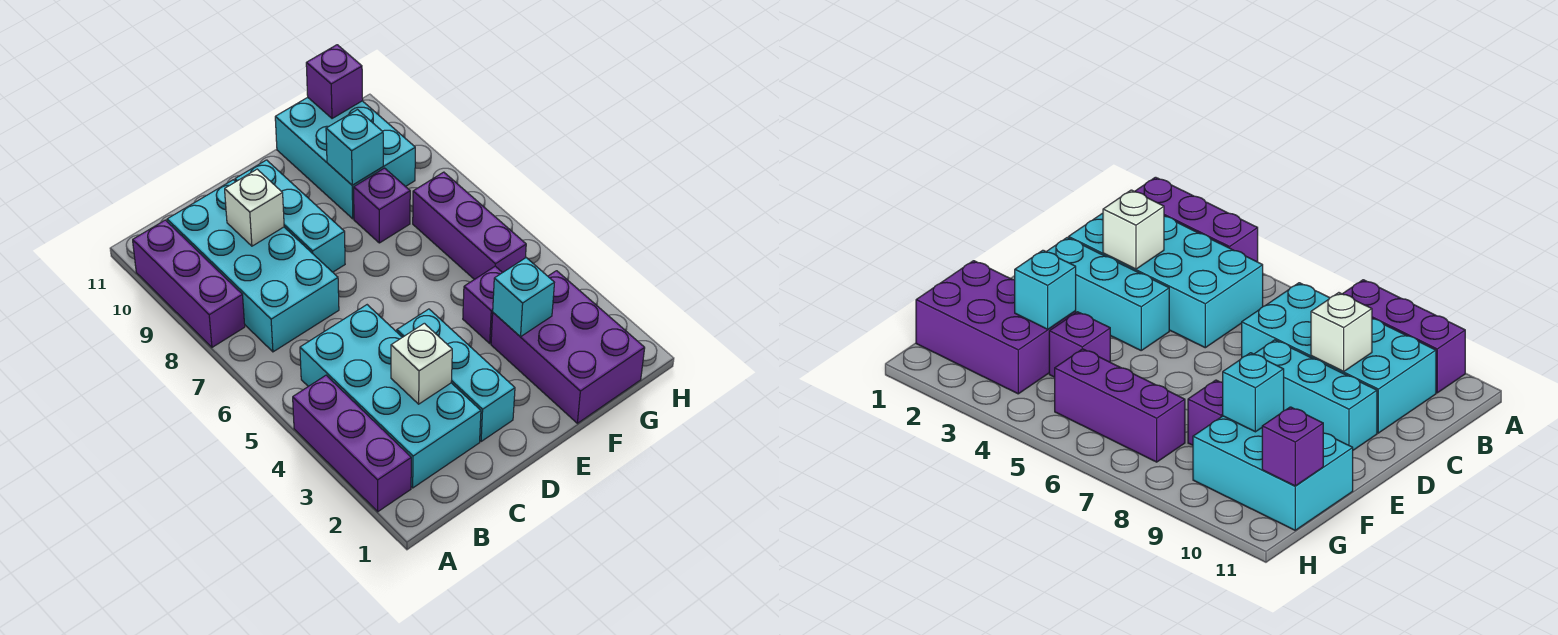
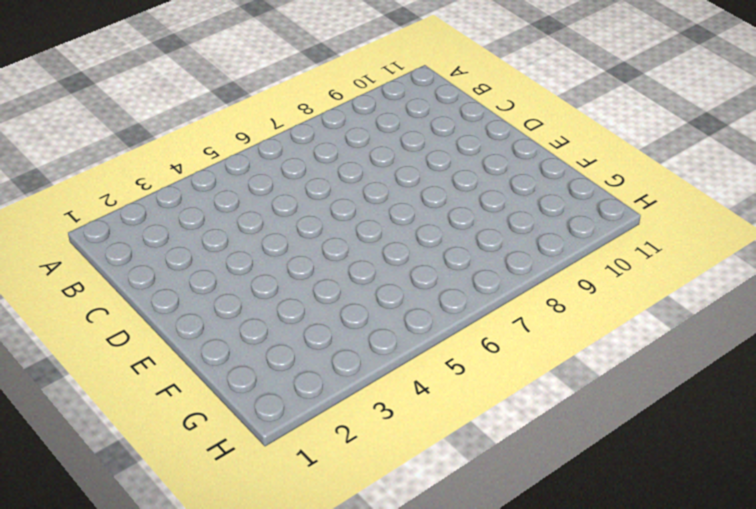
none -> purple 1x3 brick [293,375,411,512]
none -> purple 1x3 brick [133,220,245,347]
none -> cyan 2x4 brick [300,305,481,488]

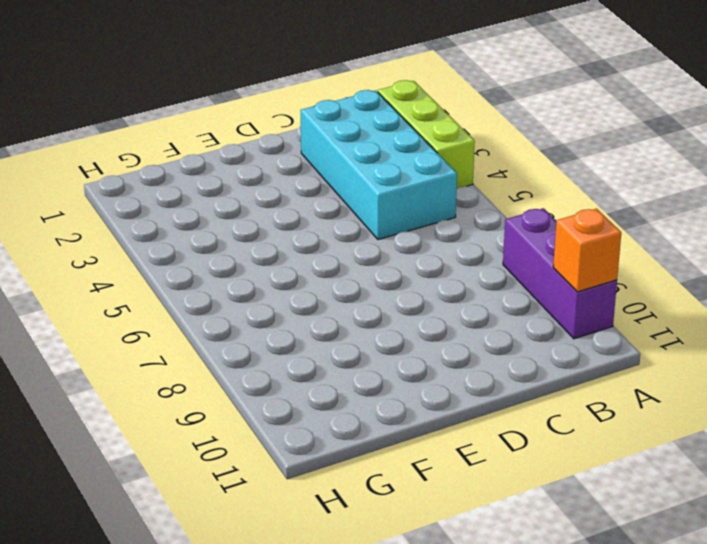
lime 1x3 brick [378,80,475,188] -> purple 1x3 brick [293,375,411,512]
orange 1x1 brick [553,209,621,292] -> none
none -> cyan 2x4 brick [167,180,339,352]
none -> cyan 1x3 brick [397,309,515,442]
none -> cyan 1x3 brick [235,160,345,272]

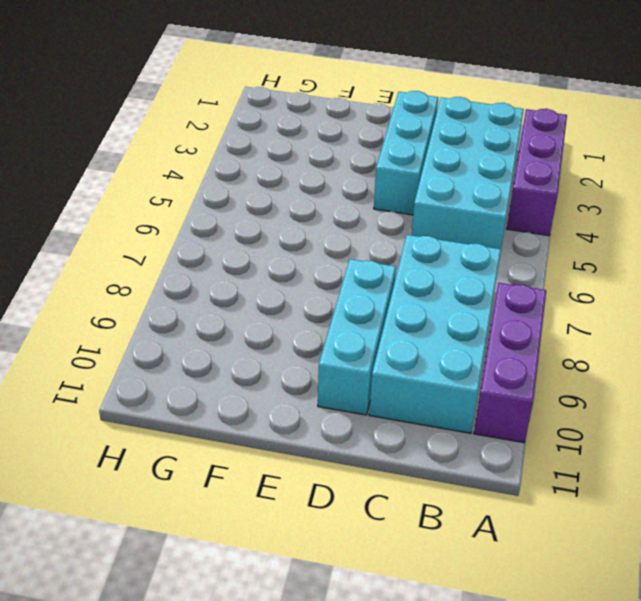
none -> purple 2x3 brick [491,271,645,423]
none -> purple 1x1 brick [463,266,502,343]
none -> purple 1x1 brick [354,168,410,243]

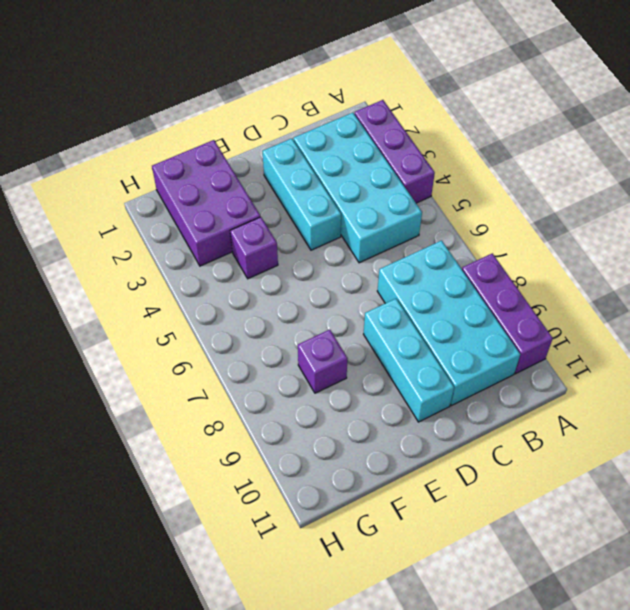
none -> cyan 2x3 brick [275,97,415,219]
none -> purple 1x3 brick [413,172,526,280]
none -> white 1x1 brick [391,323,452,404]

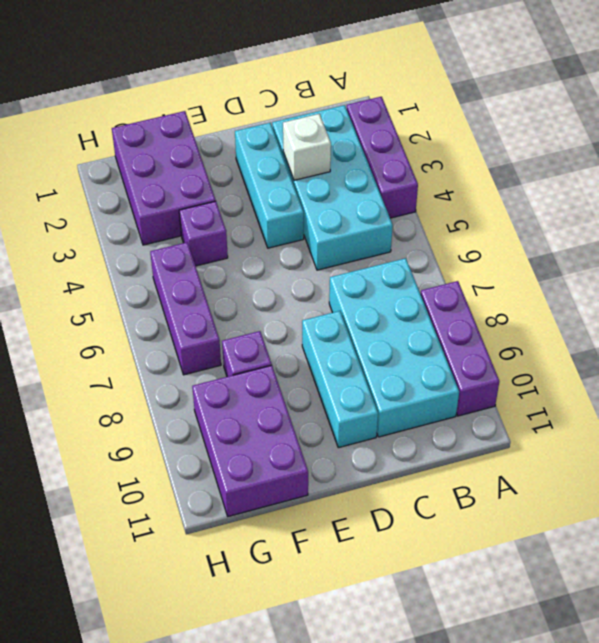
purple 2x3 brick [192,365,308,516] -> cyan 2x3 brick [275,97,415,219]
none -> white 1x1 brick [225,169,284,246]
none -> cyan 1x1 brick [493,258,554,337]
none -> cyan 1x1 brick [326,110,383,185]

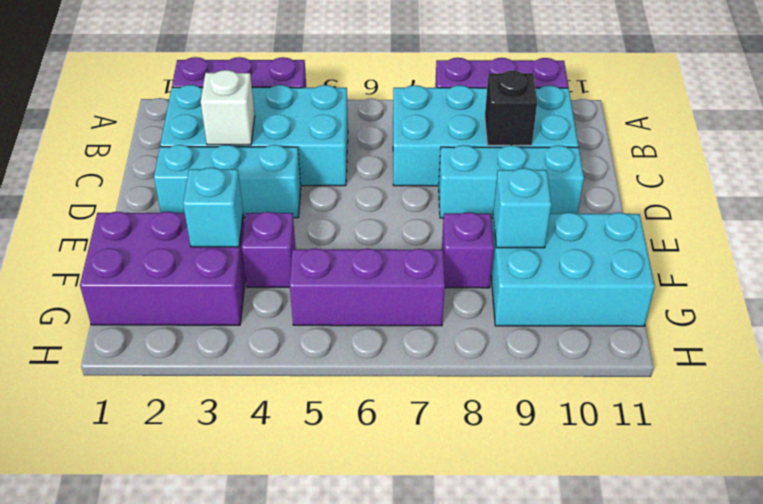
black 1x1 brick [485,71,537,145] -> white 1x1 brick [225,169,284,246]
none -> purple 1x1 brick [306,45,363,119]

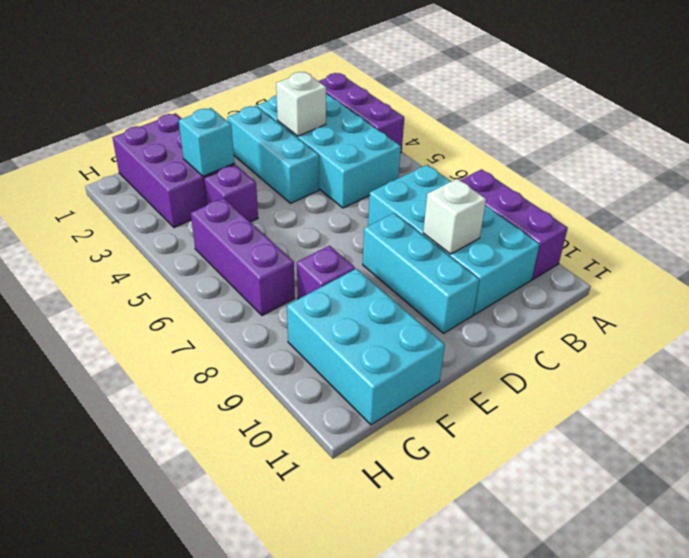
none -> cyan 1x1 brick [326,110,383,185]
none -> purple 1x1 brick [306,45,363,119]

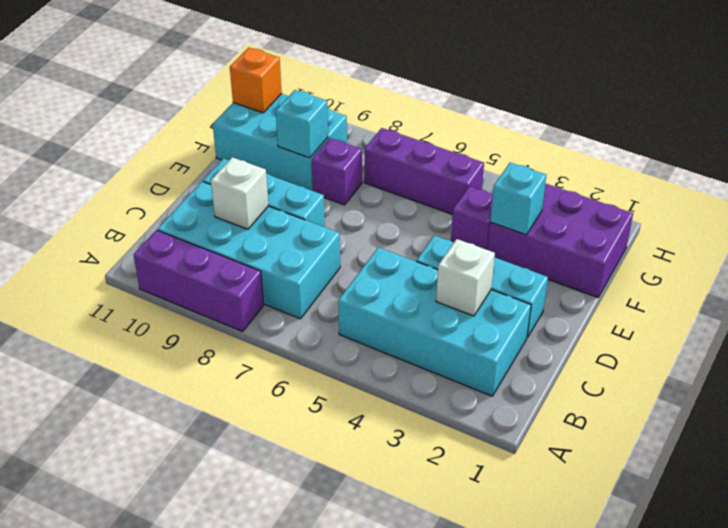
orange 1x1 brick [230,48,282,113] -> purple 1x1 brick [306,45,363,119]
none -> purple 1x3 brick [293,375,411,512]

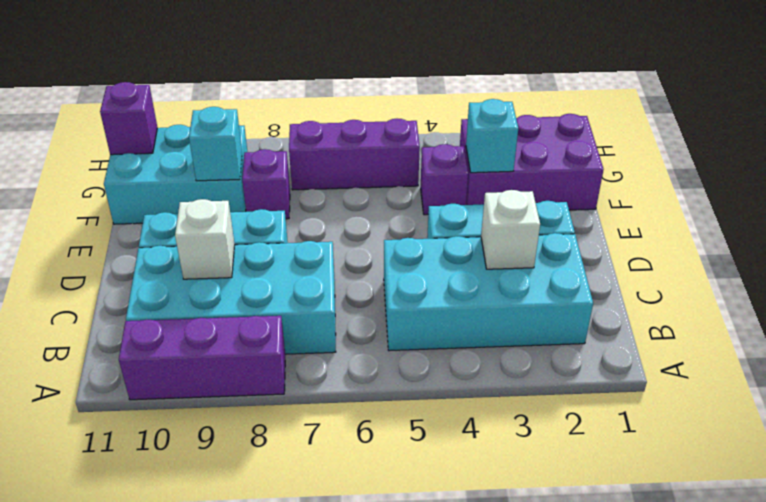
none -> purple 1x3 brick [293,375,411,512]

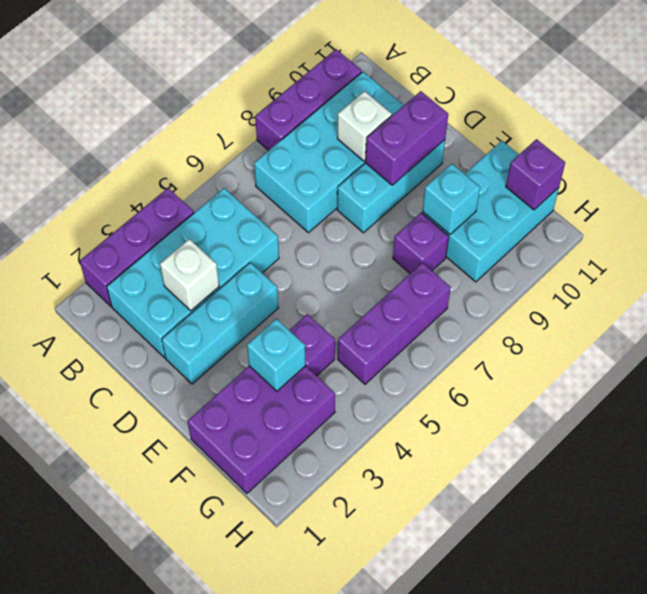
purple 1x2 brick [365,91,448,185] -> none

